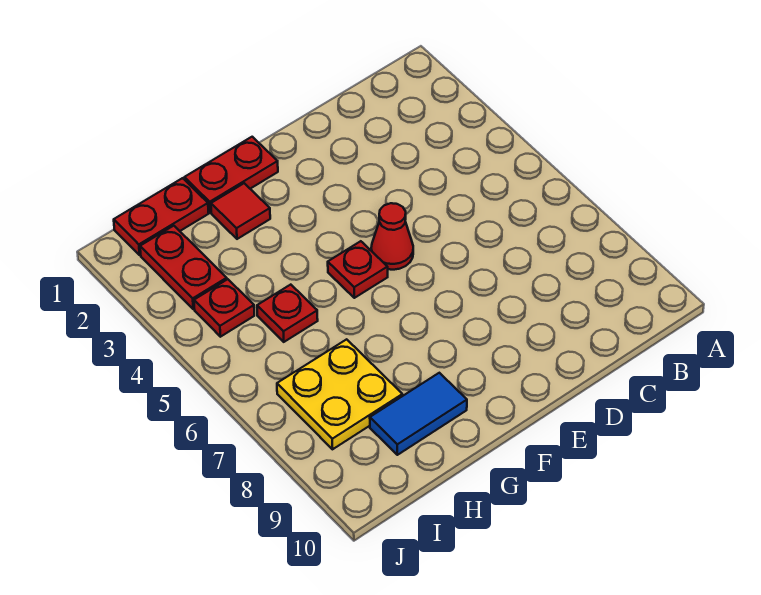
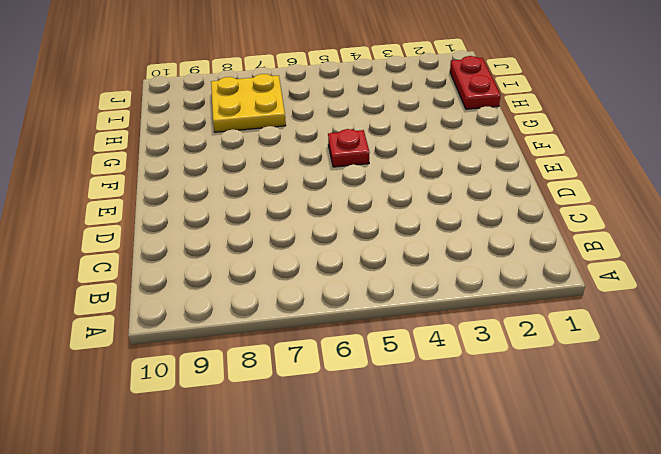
none -> red 1x1 cone [371,203,413,270]
none -> red 1x2 plate [184,137,278,213]

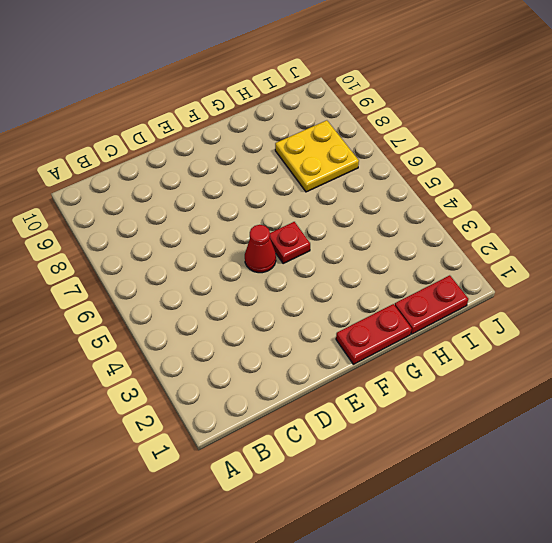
none -> red 1x1 tile [211,183,270,239]
none -> blue 1x2 tile [370,373,467,455]

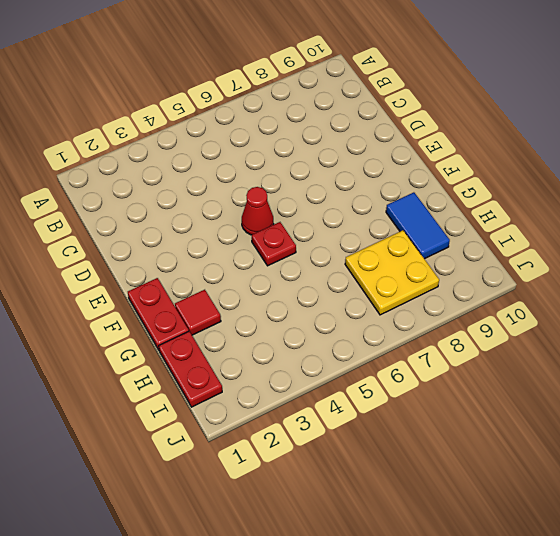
none -> red 1x1 plate [257,285,318,342]
none -> red 1x2 plate [140,226,227,309]

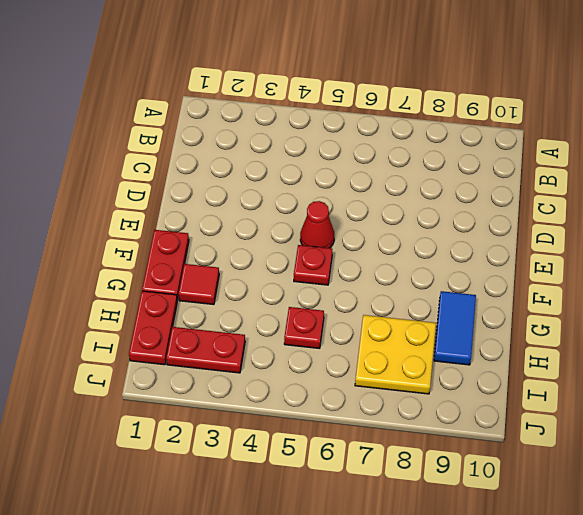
none -> red 1x1 plate [194,279,254,337]

